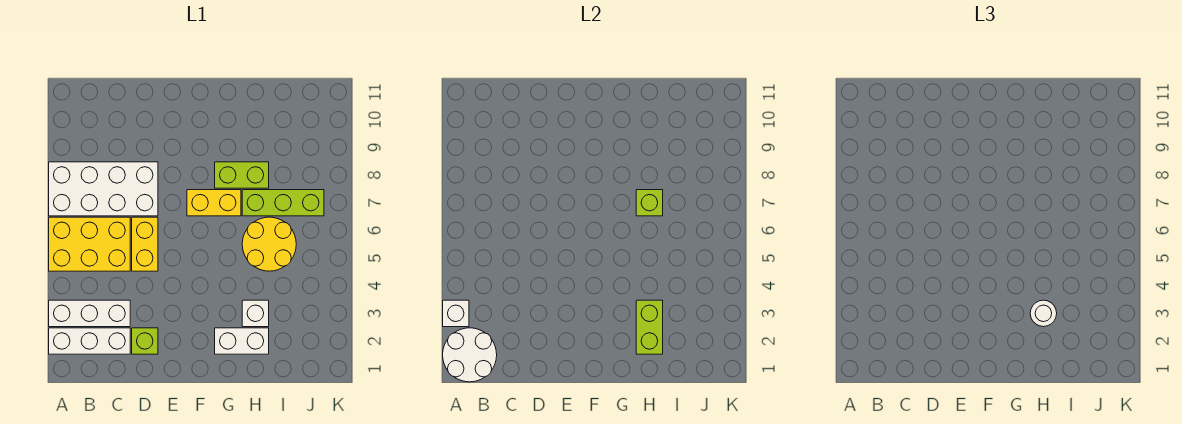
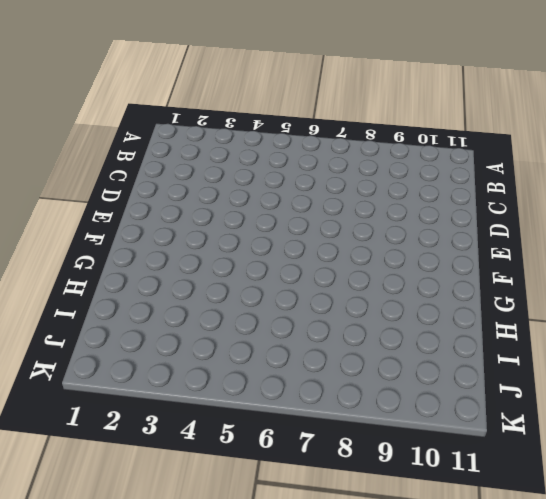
none -> white 1x3 brick [49,328,130,354]
none -> white 1x3 brick [49,300,130,327]
none -> yellow 2x3 brick [49,217,130,271]

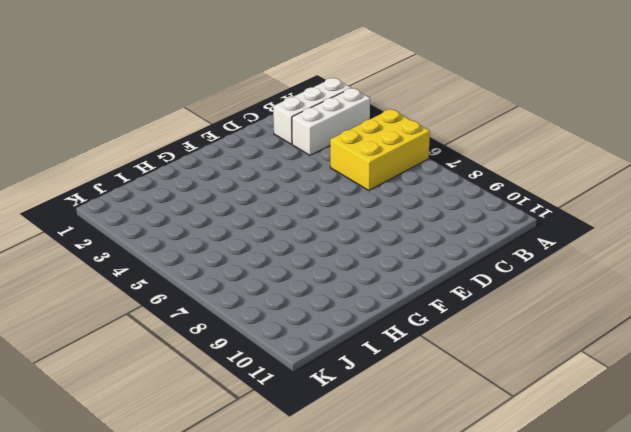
none -> white 2x4 brick [49,162,158,216]
none -> lime 1x1 brick [132,328,158,354]
none -> yellow 1x2 brick [132,217,158,271]

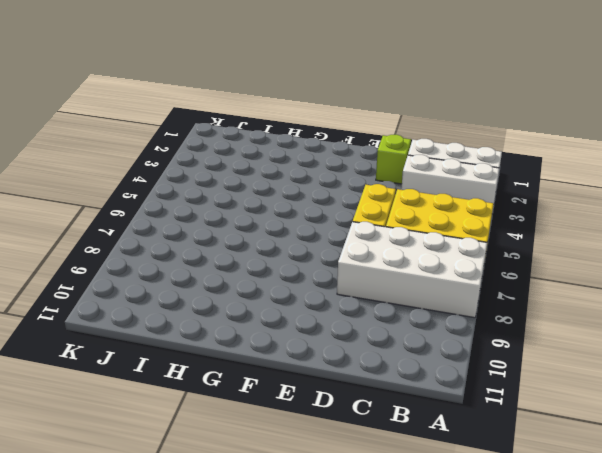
none -> yellow 1x2 brick [187,190,241,216]
none -> white 1x2 brick [215,328,269,354]
none -> lime 1x2 brick [215,162,269,188]

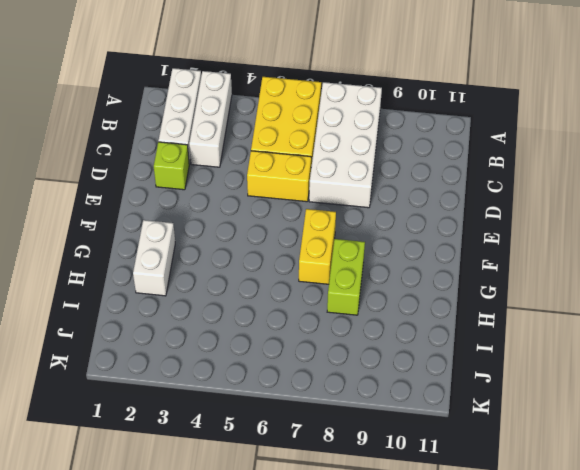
none -> white 1x1 brick [242,300,269,327]
none -> yellow 2x2 round brick [242,217,296,271]
none -> lime 1x3 brick [242,190,324,216]

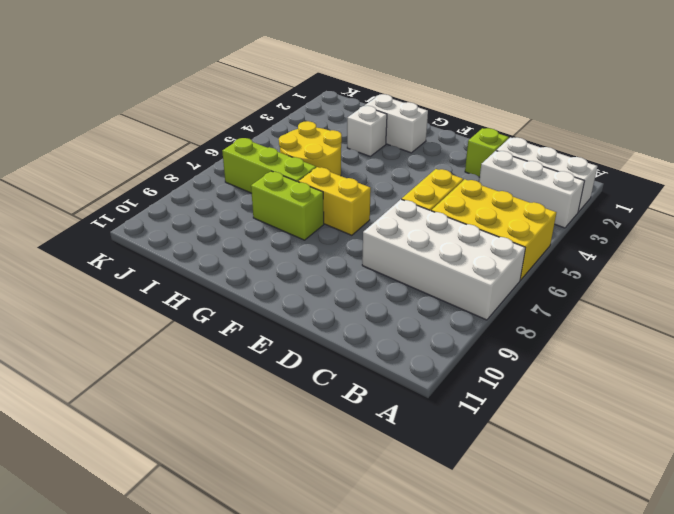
none -> white 2x2 round brick [443,328,497,382]
none -> white 1x1 brick [443,300,469,327]
none -> lime 1x2 brick [636,300,663,354]

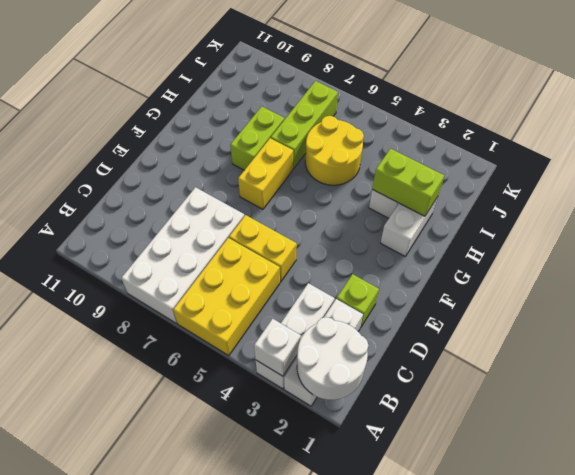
none -> lime 1x1 brick [636,190,663,216]
none -> white 1x1 round brick [1030,300,1057,327]

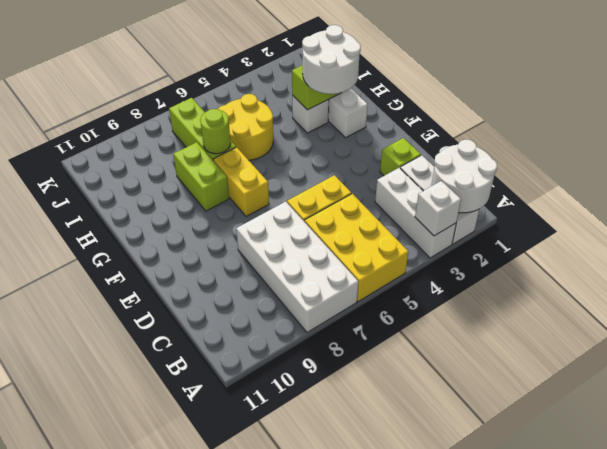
white 2x2 round brick [302,25,361,94] -> white 1x1 round brick [1030,300,1057,327]
lime 1x1 round brick [200,109,231,154] -> lime 1x1 brick [636,190,663,216]

